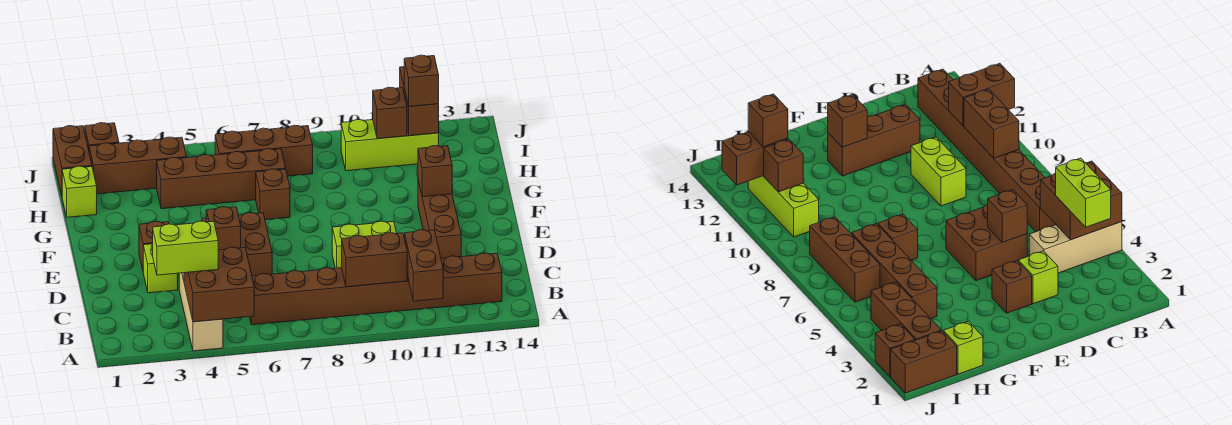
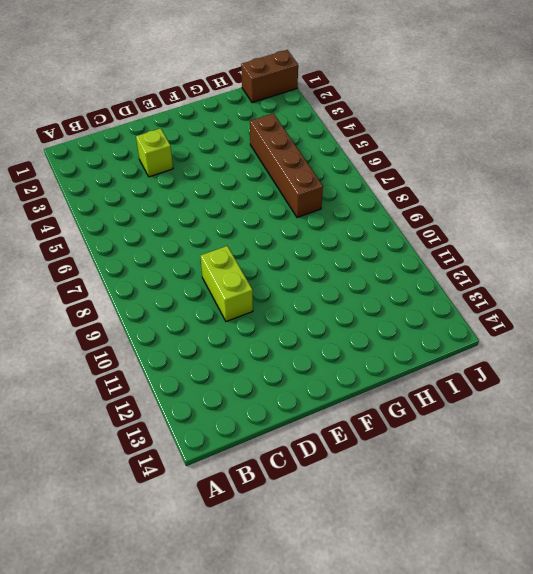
none -> tan 1x3 brick [179,273,223,351]
none -> brown 1x8 brick [250,253,502,325]
none -> brown 2x2 brick [202,213,272,276]

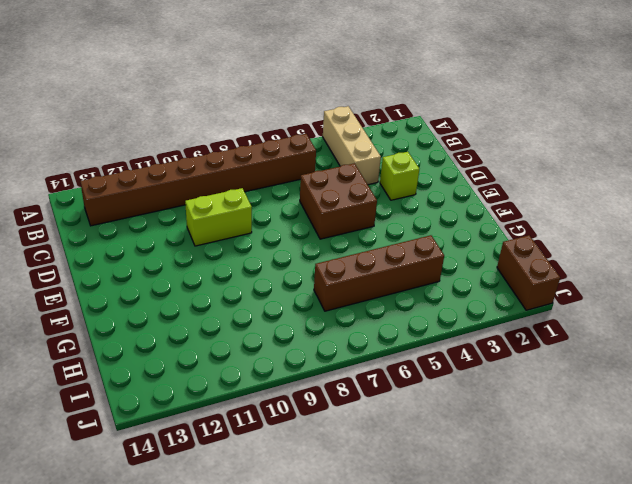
none -> brown 1x3 brick [418,180,461,258]
none -> brown 1x1 brick [139,221,169,269]
none -> brown 1x1 brick [256,169,290,220]

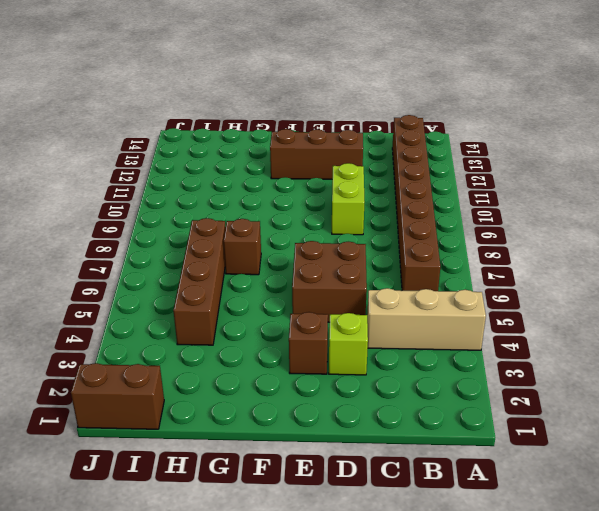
none -> lime 1x1 brick [62,166,97,217]
none -> brown 1x3 brick [89,137,187,194]
none -> brown 1x3 brick [215,125,313,176]

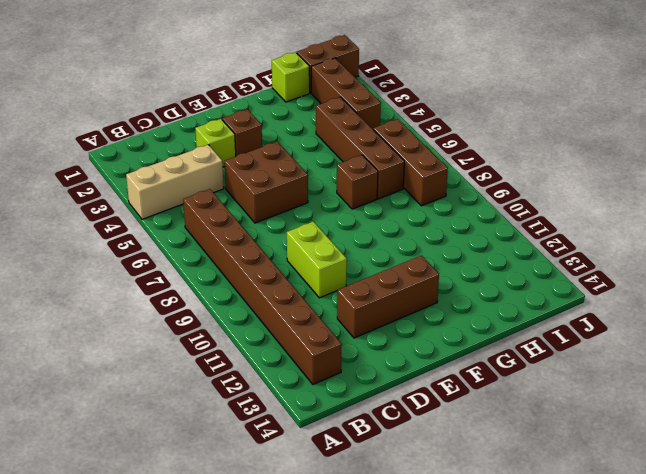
none -> lime 1x3 brick [341,120,439,171]
none -> brown 1x1 brick [85,123,119,150]
none -> brown 2x2 brick [184,247,254,322]

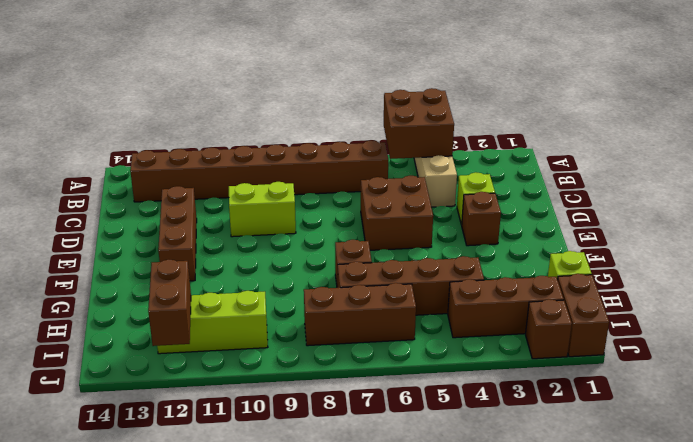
none -> brown 1x2 brick [405,230,443,301]
none -> brown 1x2 brick [342,233,407,287]
none -> brown 1x1 brick [206,207,241,250]

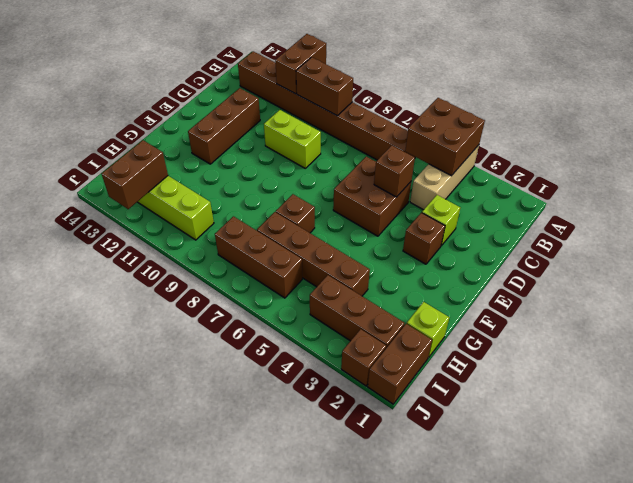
none -> brown 1x1 brick [418,146,452,197]
none -> brown 1x1 brick [373,87,407,139]
none -> lime 1x2 brick [153,221,218,275]

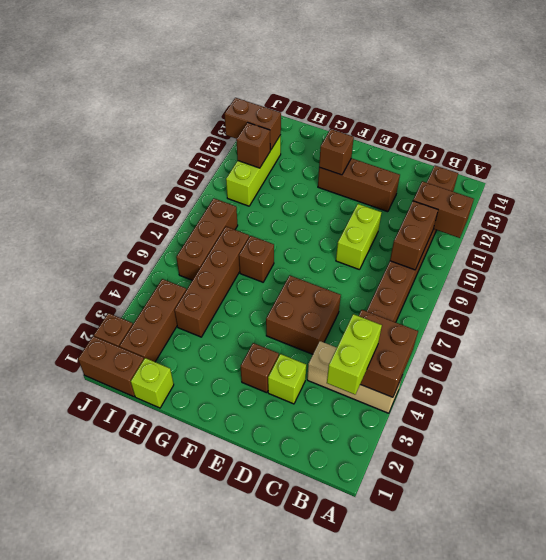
none -> brown 1x1 brick [206,207,241,250]
none -> brown 1x1 brick [404,55,439,106]

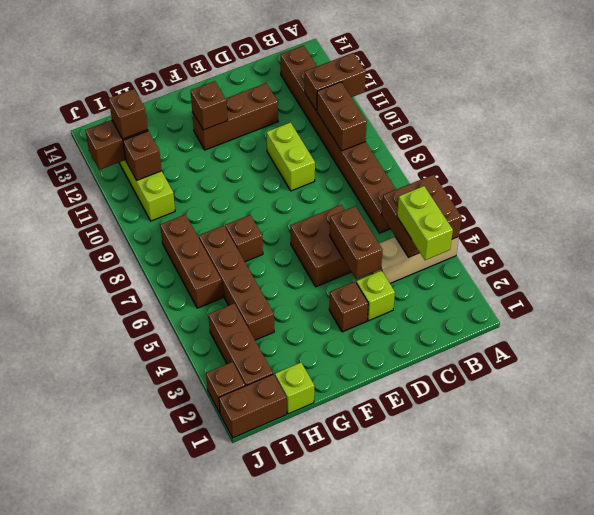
brown 1x2 brick [330,206,382,279] -> brown 1x1 brick [206,207,241,250]

